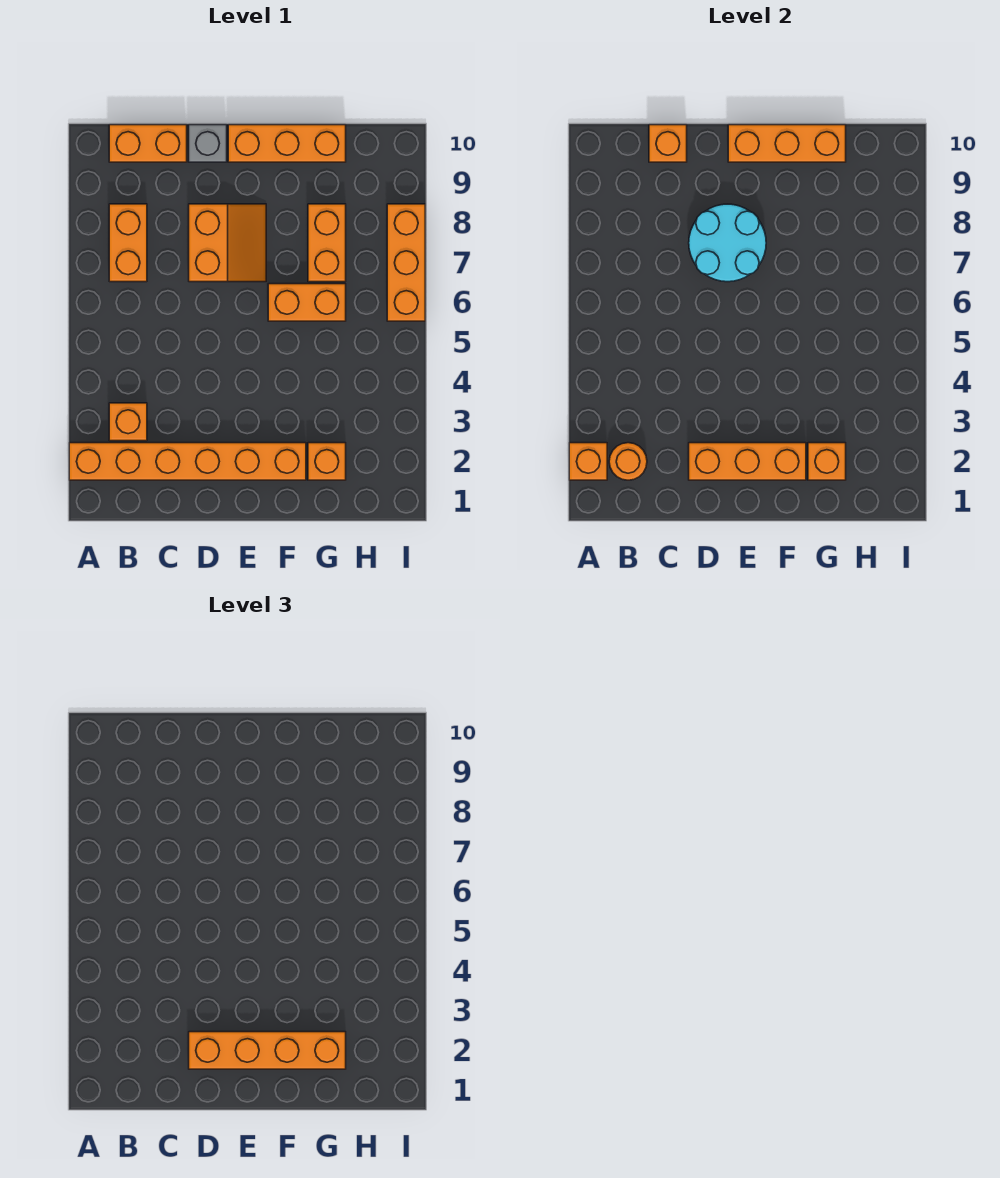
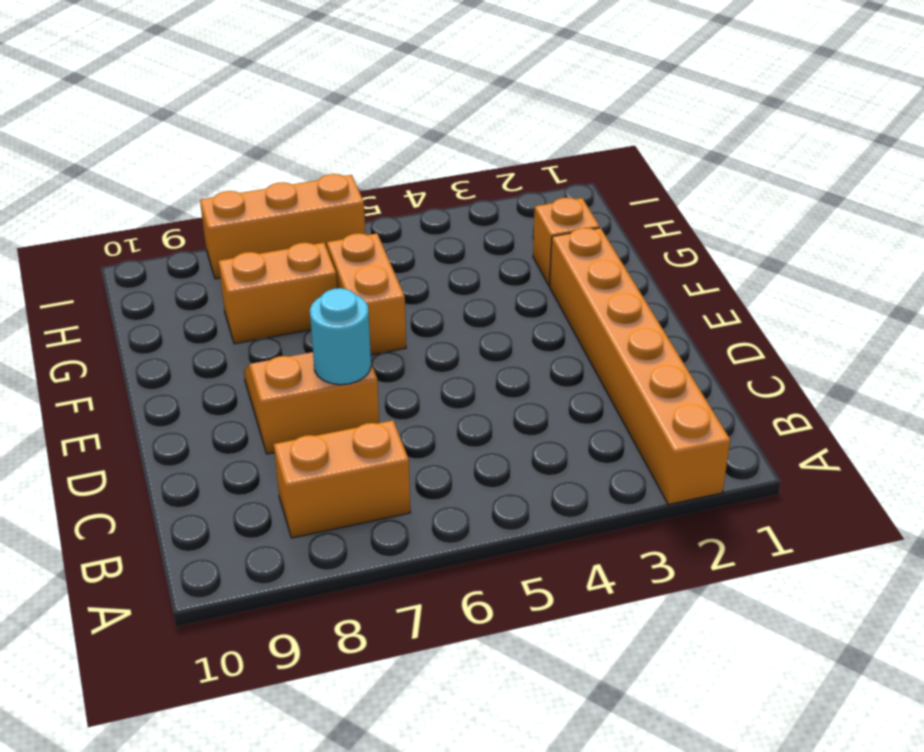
cyan 1x1 round brick [310,288,371,385] -> cyan 2x2 round brick [689,204,766,282]
none -> orange 1x1 brick [109,403,147,441]
none -> orange 1x2 brick [109,125,187,162]
none -> grey 1x1 brick [189,125,227,162]

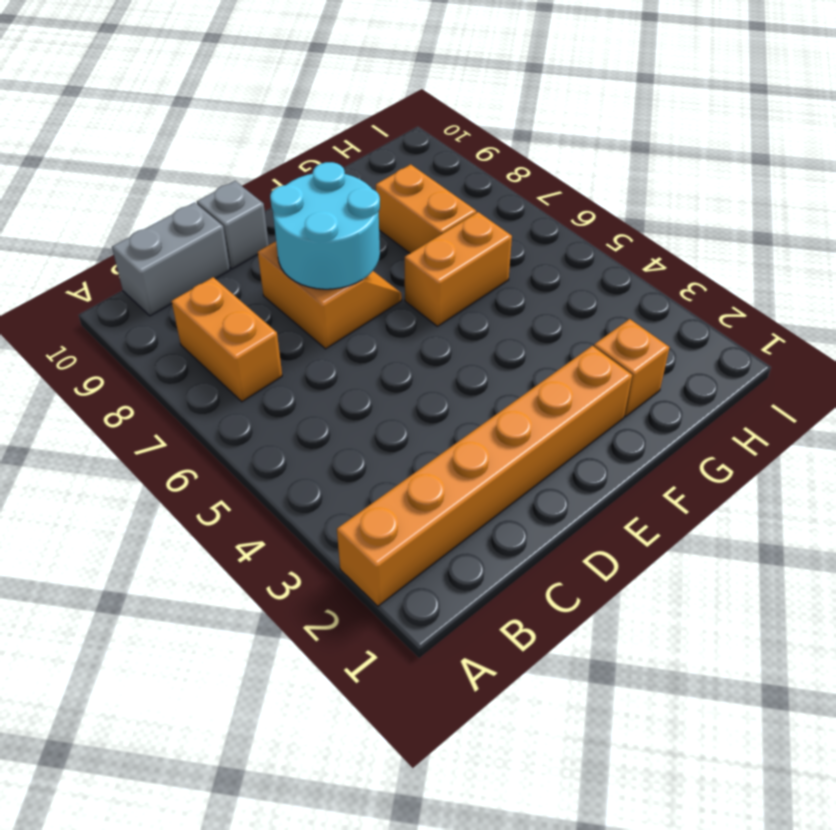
grey 1x2 brick [112,202,230,316] -> orange 1x2 brick [109,125,187,162]
none -> orange 1x1 brick [109,403,147,441]
none -> orange 1x3 brick [228,125,346,162]
none -> orange 1x3 brick [387,204,425,321]

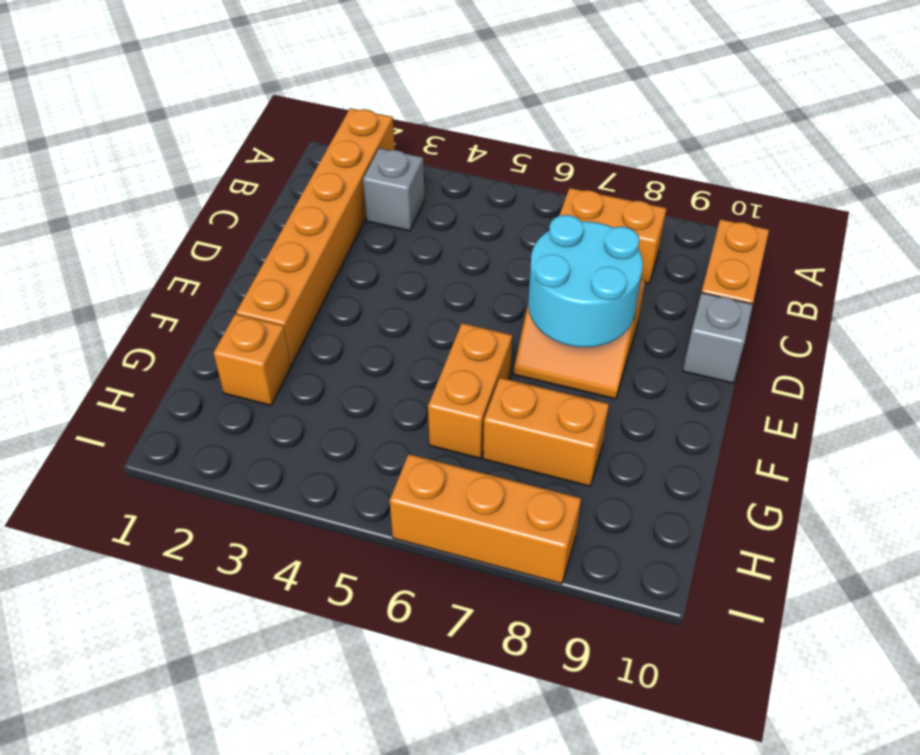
grey 1x1 brick [363,148,425,231] -> orange 1x1 brick [109,403,147,441]
none -> orange 1x3 brick [228,125,346,162]
none -> orange 1x1 brick [569,443,607,480]
none -> orange 1x1 round brick [609,443,647,480]

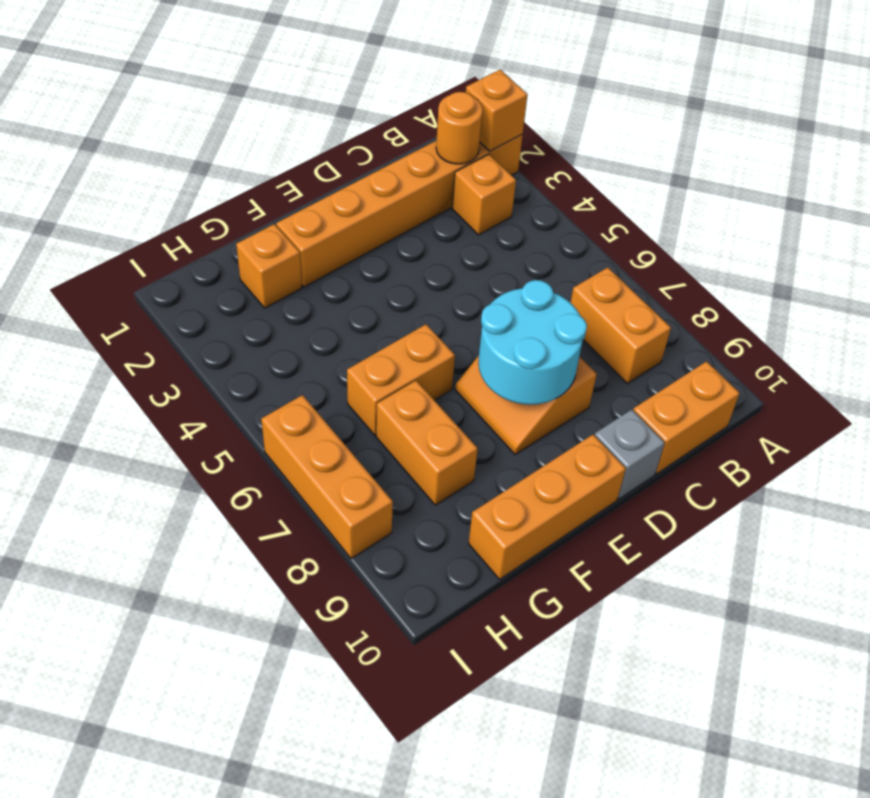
none -> orange 1x1 brick [649,125,687,162]
none -> orange 1x3 brick [689,443,806,480]
none -> orange 1x3 brick [728,125,846,162]

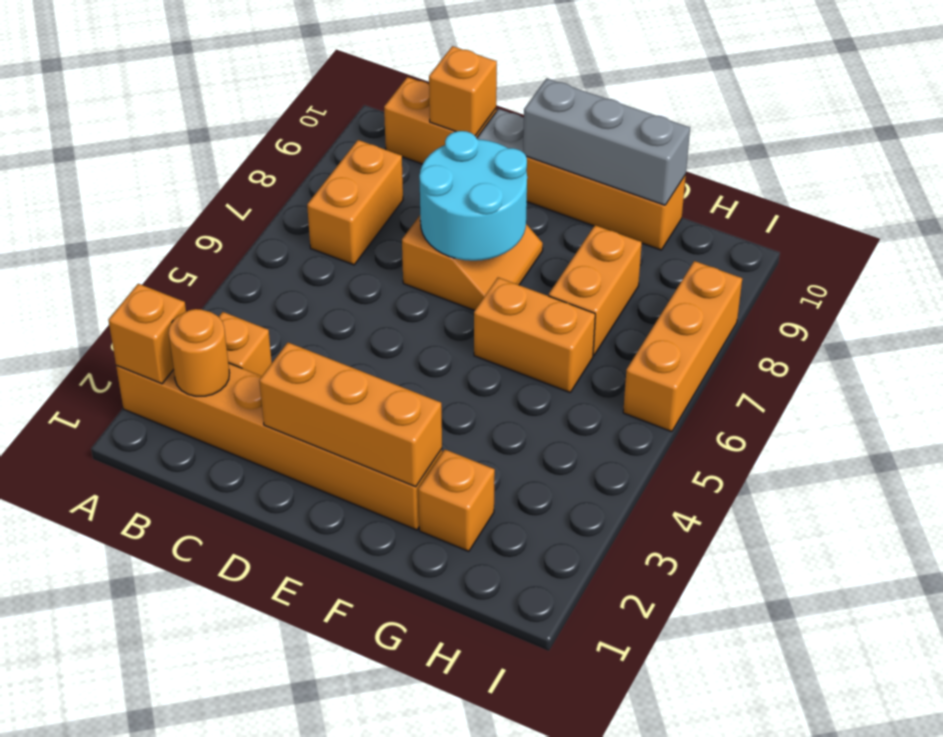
grey 1x3 brick [523,78,690,205] -> orange 1x3 brick [728,125,846,162]
none -> orange 1x1 brick [808,443,846,480]
none -> orange 1x4 brick [189,1032,346,1069]

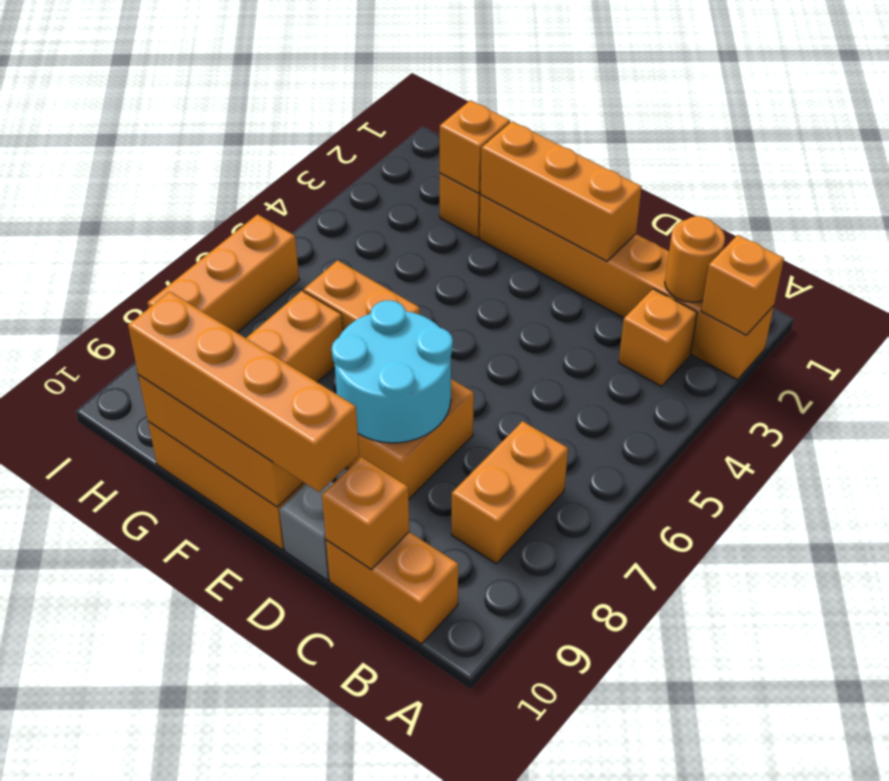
orange 1x4 brick [128,292,359,492] -> orange 1x4 brick moved to [189,1032,346,1069]

